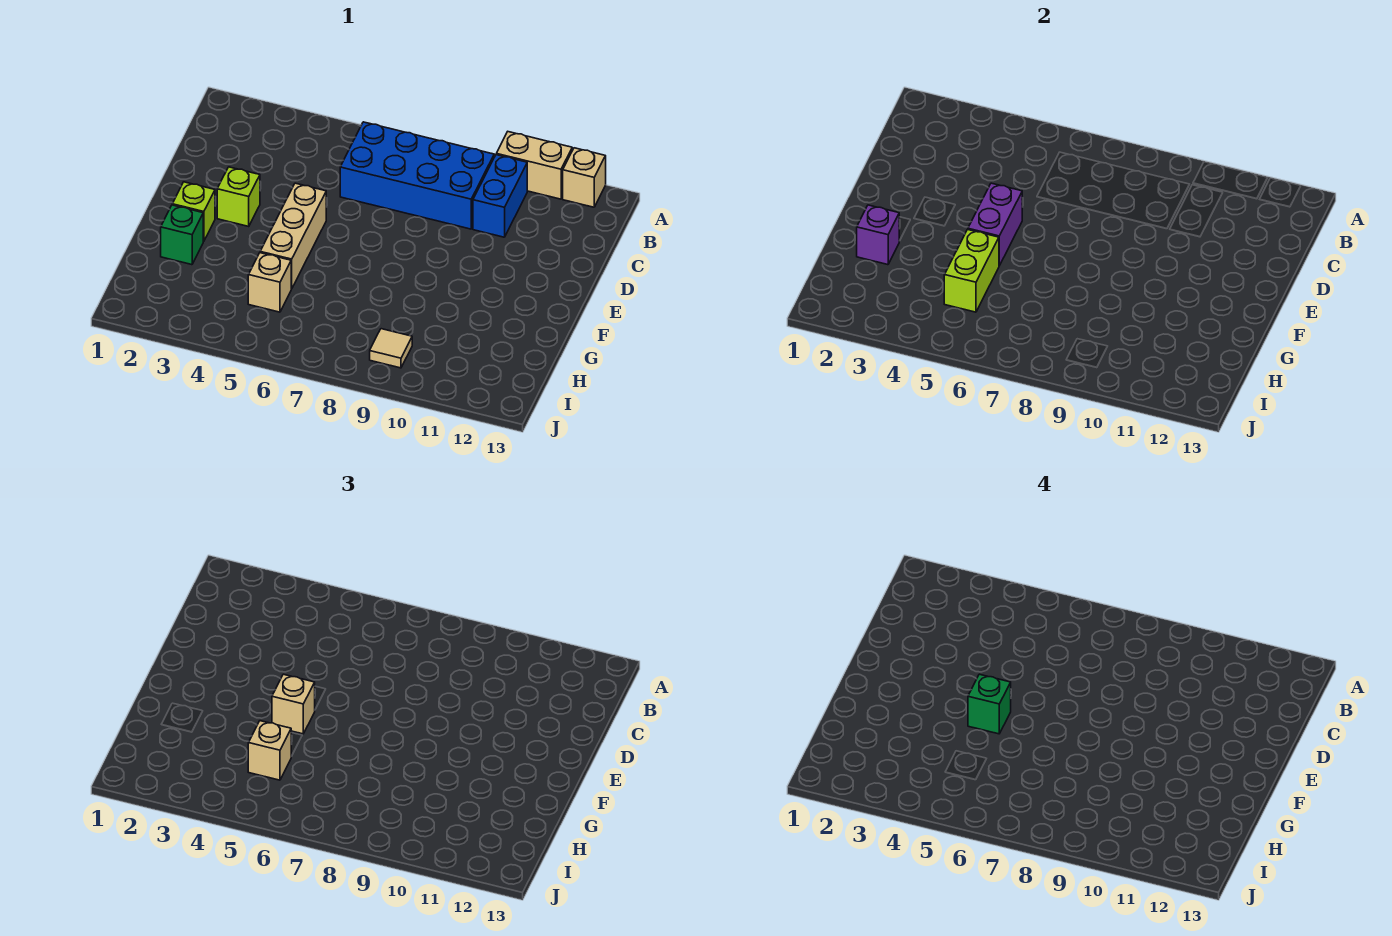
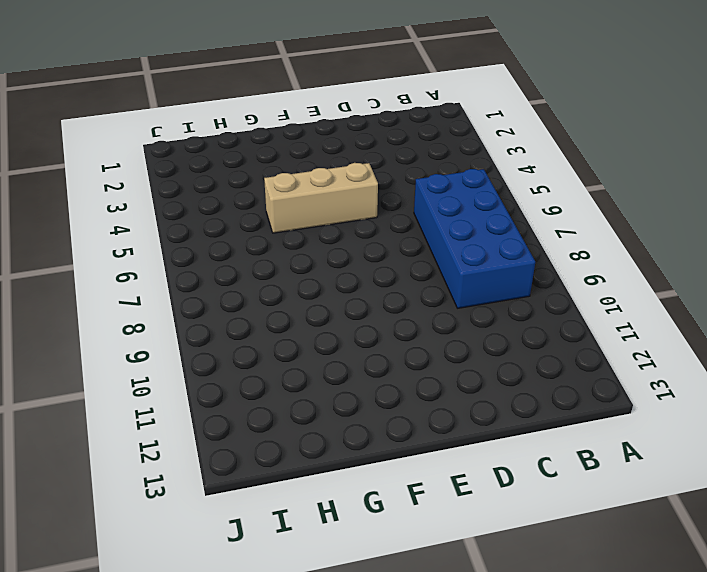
none -> tan 1x2 brick [496,132,572,199]
none -> tan 1x1 brick [563,148,606,207]
none -> blue 1x2 brick [473,155,527,237]

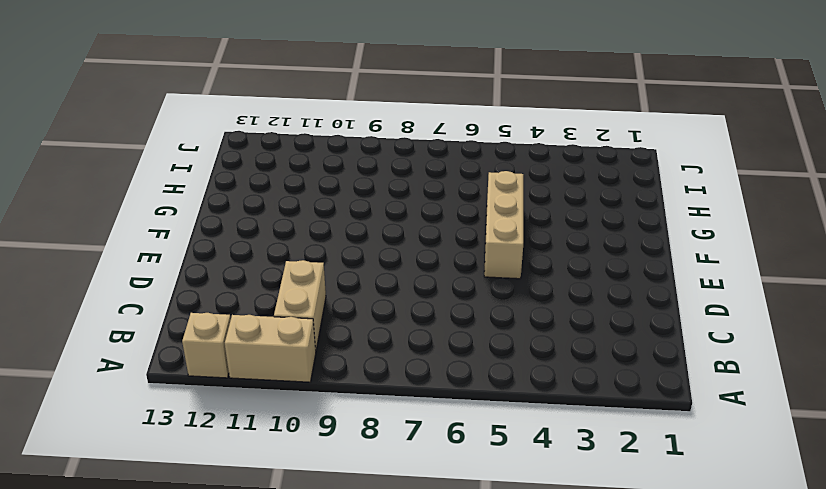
tan 1x2 brick [274,260,326,350] -> blue 1x2 brick [473,155,527,237]
none -> blue 2x4 brick [340,122,494,229]
none -> lime 1x1 brick [217,167,260,226]
none -> lime 1x1 brick [172,182,215,241]

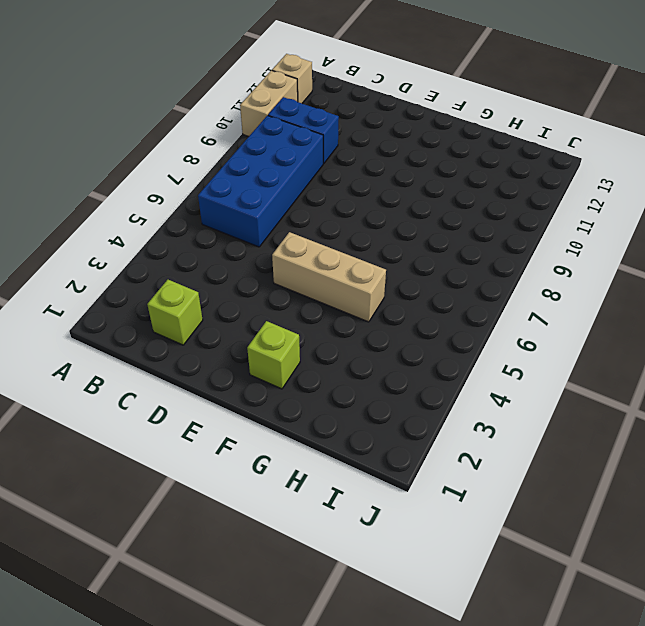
lime 1x1 brick [147,280,203,345] -> lime 1x1 brick moved to [217,167,260,226]
none -> green 1x1 brick [161,205,203,265]
none -> tan 1x1 brick [248,253,291,312]
none -> tan 1x1 tile [370,329,412,368]

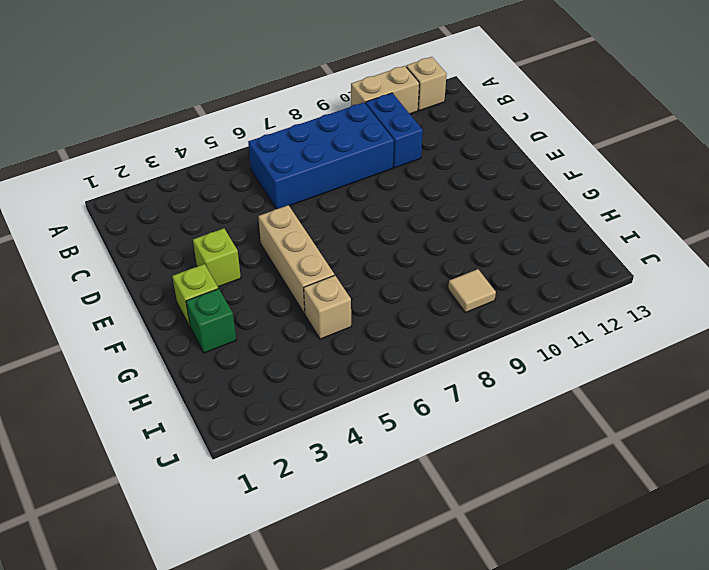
none -> purple 1x2 brick [968,183,1022,266]
none -> purple 1x1 brick [857,205,899,265]
none -> lime 1x2 brick [944,230,999,312]

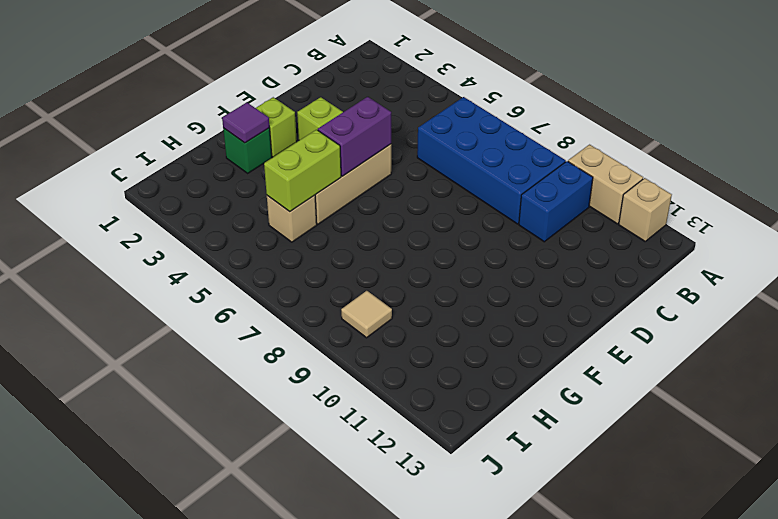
purple 1x1 tile [222,103,269,143] -> purple 1x1 brick [857,205,899,265]
none -> tan 1x1 brick [272,674,315,734]
none -> tan 1x1 brick [248,721,291,780]
none -> green 1x1 brick [968,674,1011,734]

